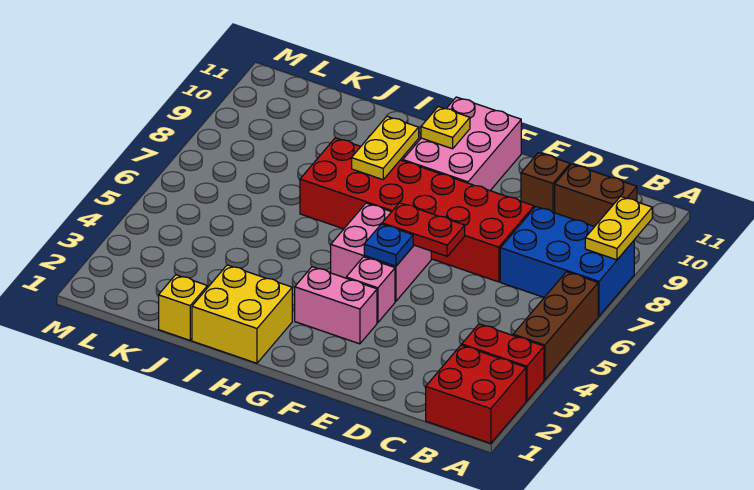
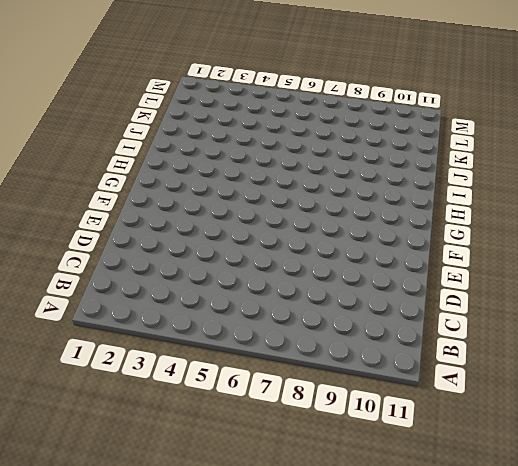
none -> red 2x2 brick [426,345,526,443]
none -> red 1x2 brick [462,324,544,401]
none -> brown 1x3 brick [513,272,598,380]

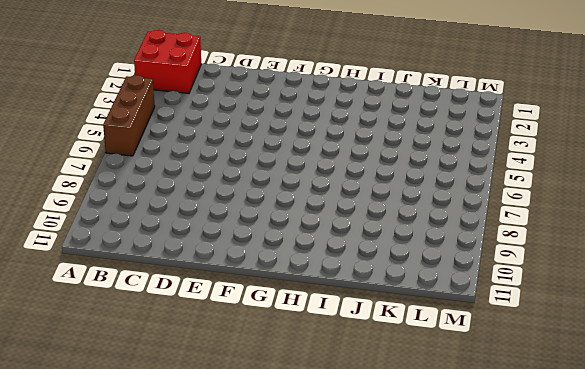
none -> red 1x2 brick [462,324,544,401]
none -> blue 2x3 brick [500,207,634,316]
none -> brown 1x2 brick [555,164,637,227]

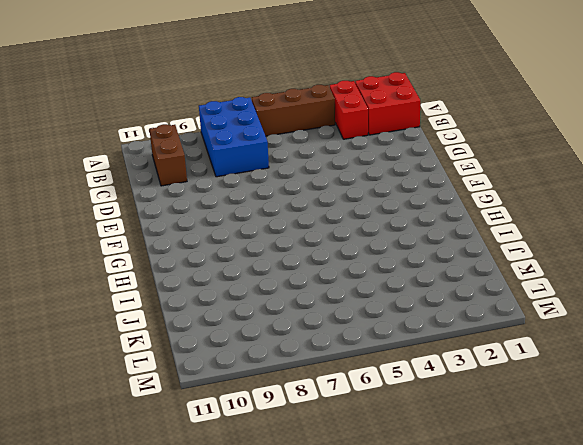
none -> red 2x6 brick [300,138,534,282]
none -> brown 1x1 brick [521,153,570,213]
none -> pink 1x2 brick [295,267,377,344]

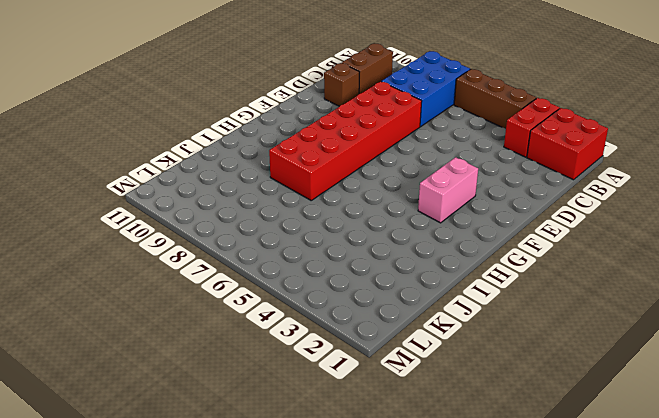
none -> pink 1x1 brick [346,257,395,323]
none -> pink 2x2 brick [331,203,431,301]
none -> pink 2x3 brick [403,97,521,191]

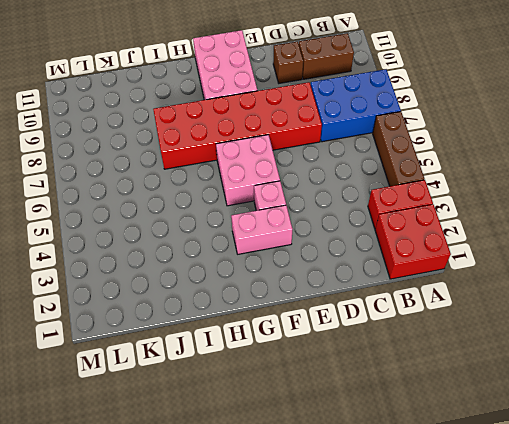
none -> yellow 2x2 brick [192,265,292,363]
none -> yellow 1x1 brick [159,275,207,340]
none -> yellow 1x2 plate [585,196,652,260]

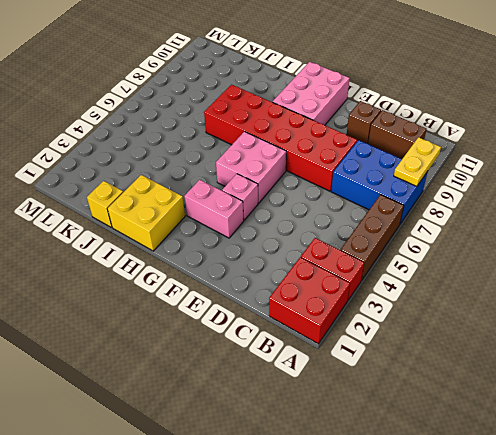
none -> red 1x2 plate [382,203,465,256]
none -> blue 1x1 plate [364,224,413,266]
none -> yellow 1x1 plate [421,107,470,149]

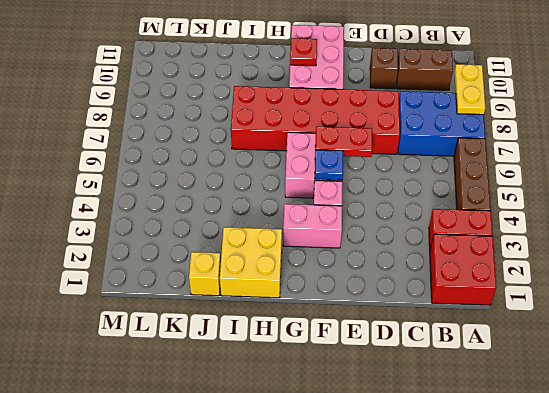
red 1x1 plate [290,38,317,66] -> yellow 1x1 plate [421,107,470,149]
none -> yellow 1x2 plate [352,116,419,180]

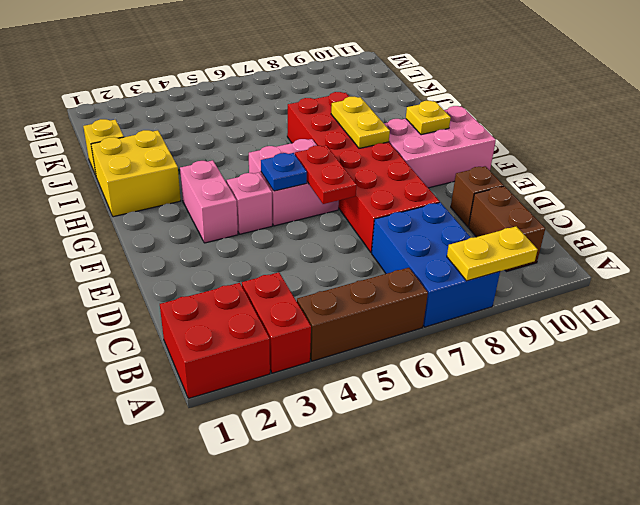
yellow 1x2 plate [331,97,390,148] -> yellow 1x2 plate turned to [352,116,419,180]

